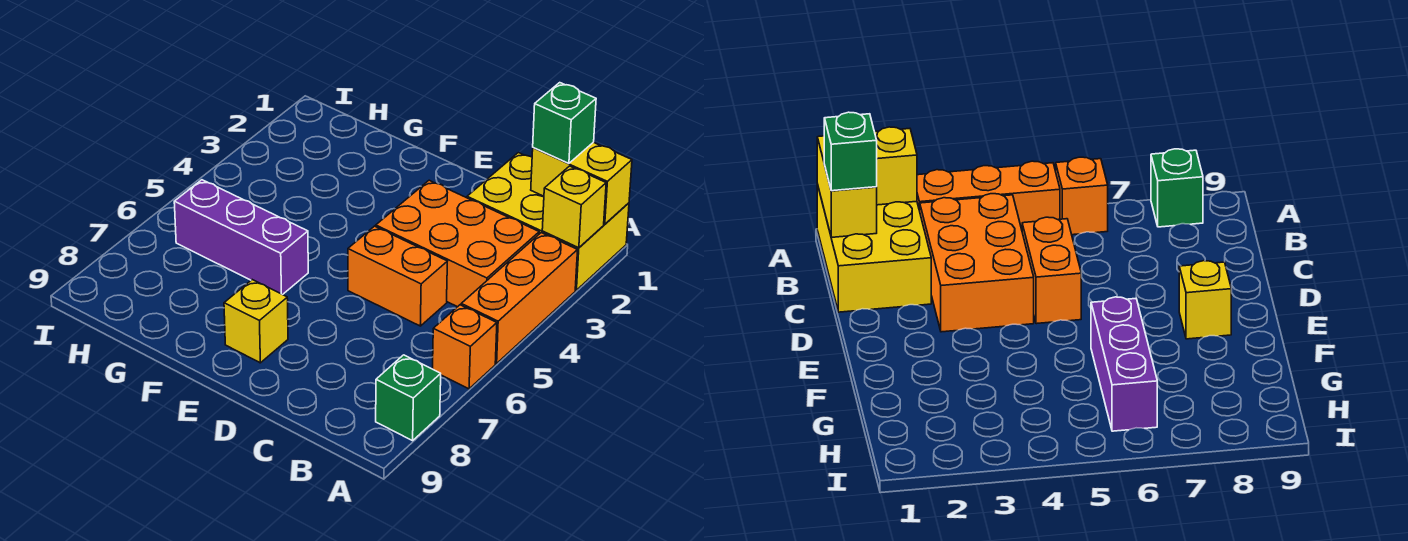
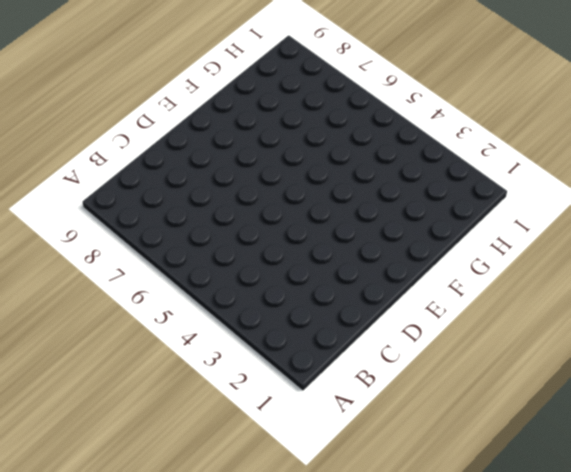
none -> yellow 2x3 brick [467,153,629,290]
none -> orange 1x3 brick [461,233,578,363]

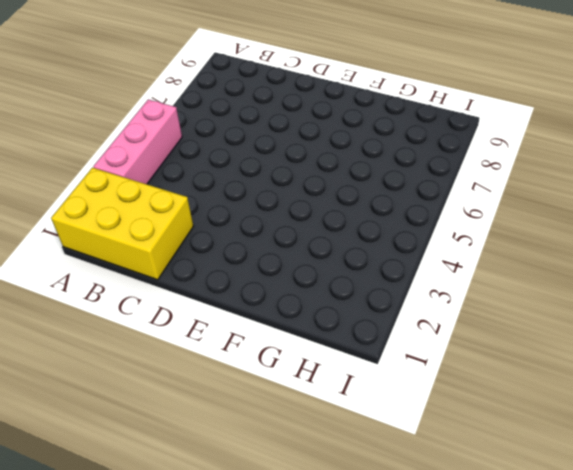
pink 1x3 brick [93,99,182,184] -> orange 1x3 brick [461,233,578,363]
none -> orange 1x1 brick [433,305,497,389]
none -> green 1x1 brick [376,355,441,441]

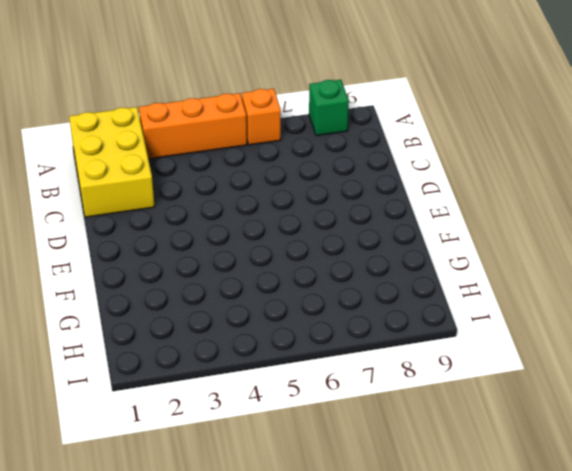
none -> orange 2x3 brick [376,180,539,307]
none -> orange 1x2 brick [348,226,447,326]

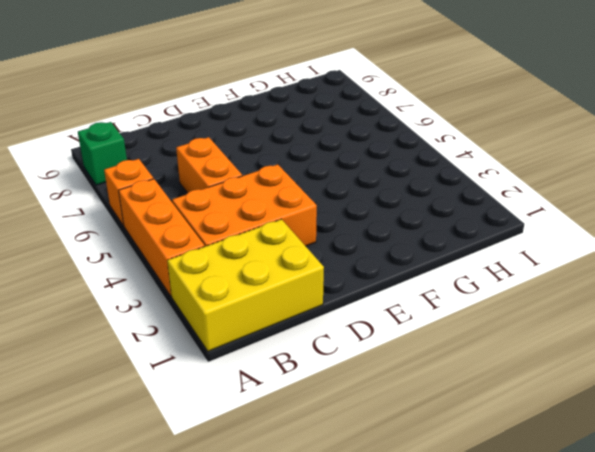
orange 1x2 brick [176,137,242,193] -> orange 1x2 brick turned to [348,226,447,326]
none -> yellow 1x1 brick [224,280,288,363]
none -> purple 1x3 brick [174,180,308,295]

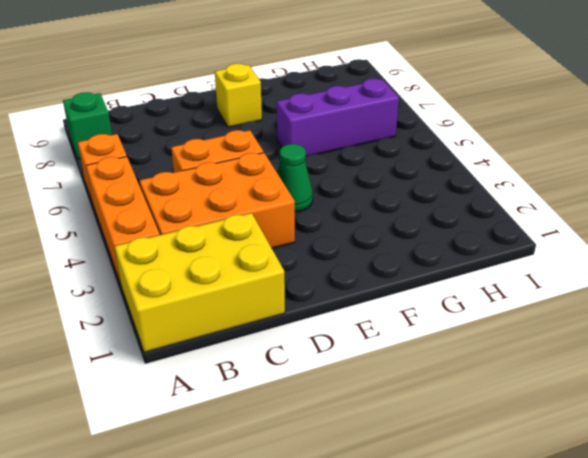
green 1x1 cone [277,144,313,212] -> none
none -> yellow 1x2 brick [531,142,632,224]
none -> yellow 1x1 brick [542,166,606,248]

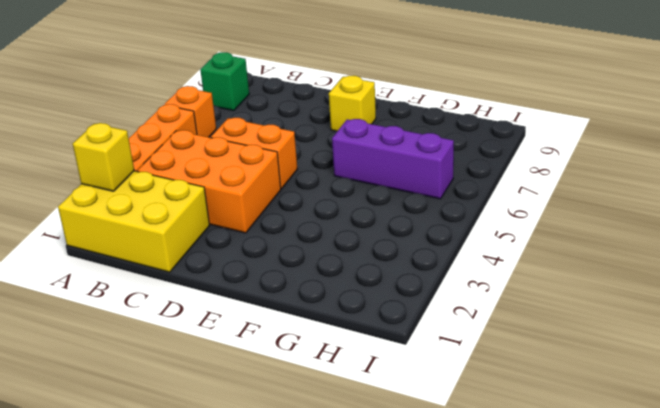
none -> yellow 1x2 brick [531,142,632,224]
none -> green 1x1 brick [533,83,596,163]

